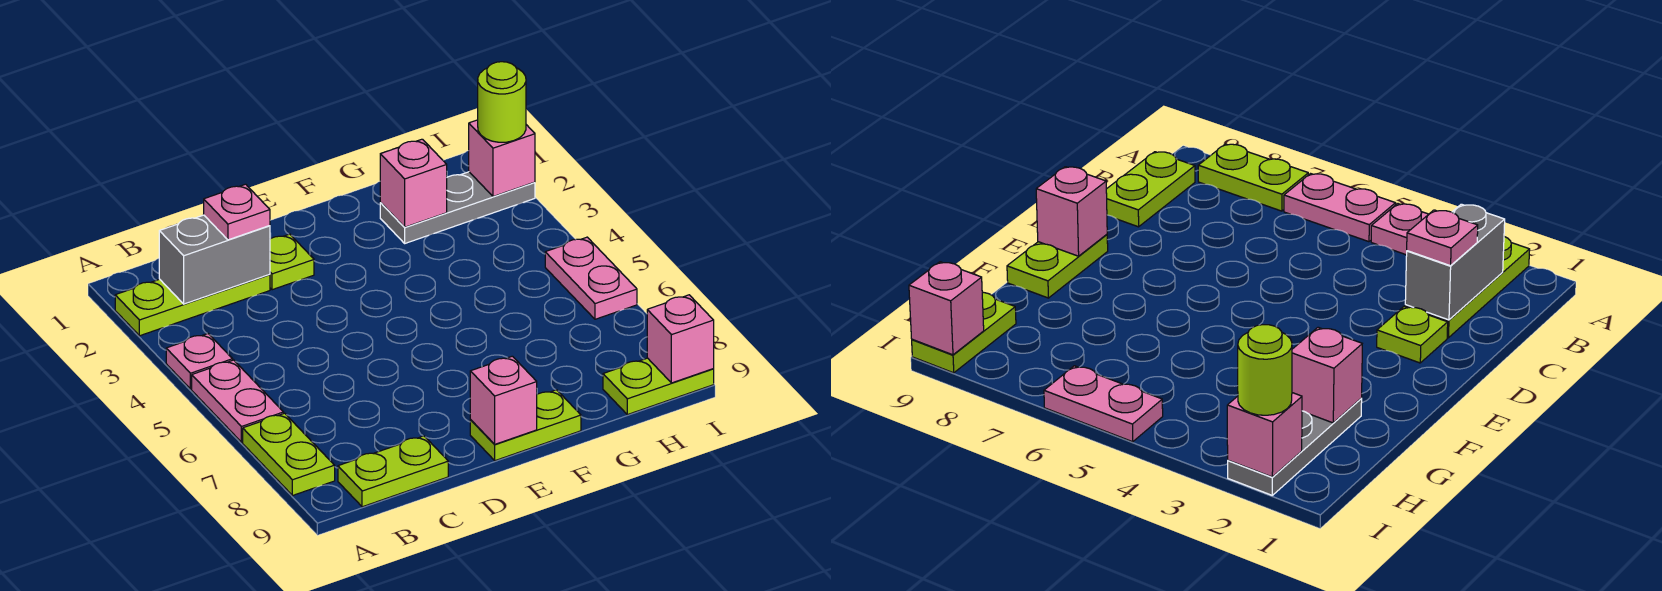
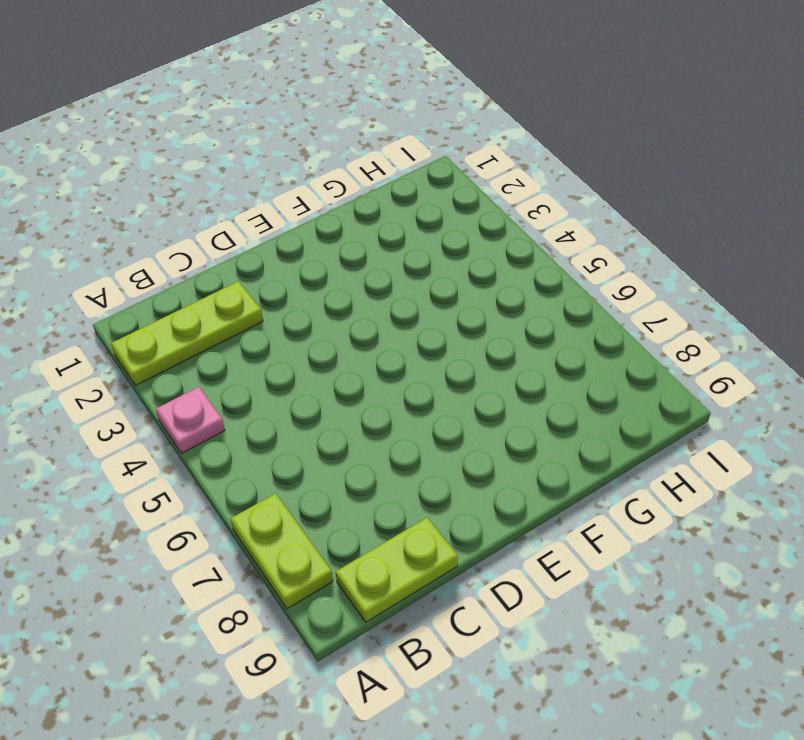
none -> pink 1x2 plate [192,360,284,442]
none -> lime 1x1 plate [270,234,314,290]
none -> lime 1x2 plate [470,390,581,461]

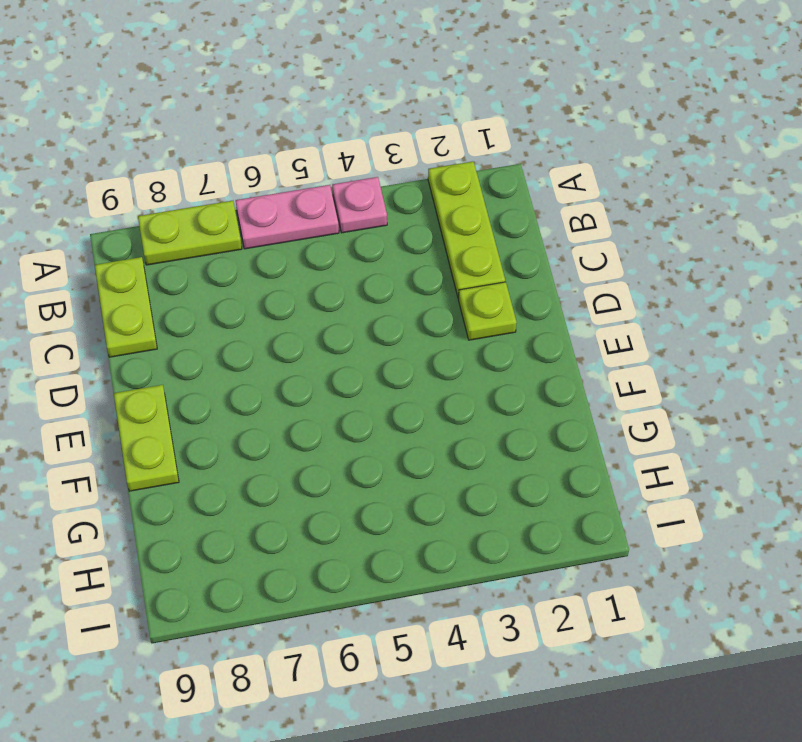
none -> grey 1x3 plate [380,172,535,243]
none -> lime 1x2 plate [603,358,714,415]
none -> pink 1x2 plate [545,237,637,319]

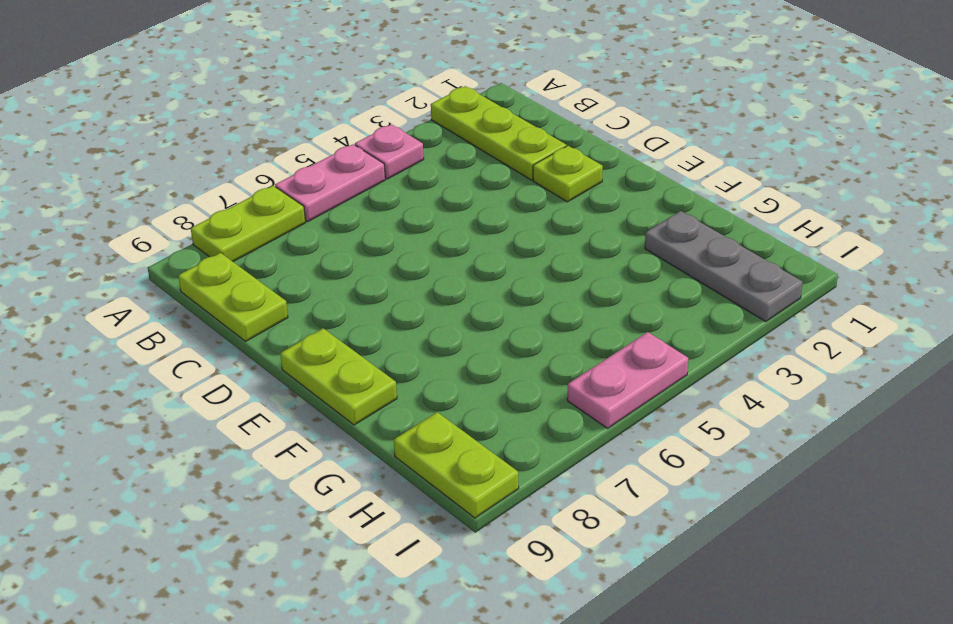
none -> grey 1x2 brick [159,215,270,304]
none -> pink 1x1 brick [470,356,537,444]
none -> pink 1x1 brick [380,139,447,227]

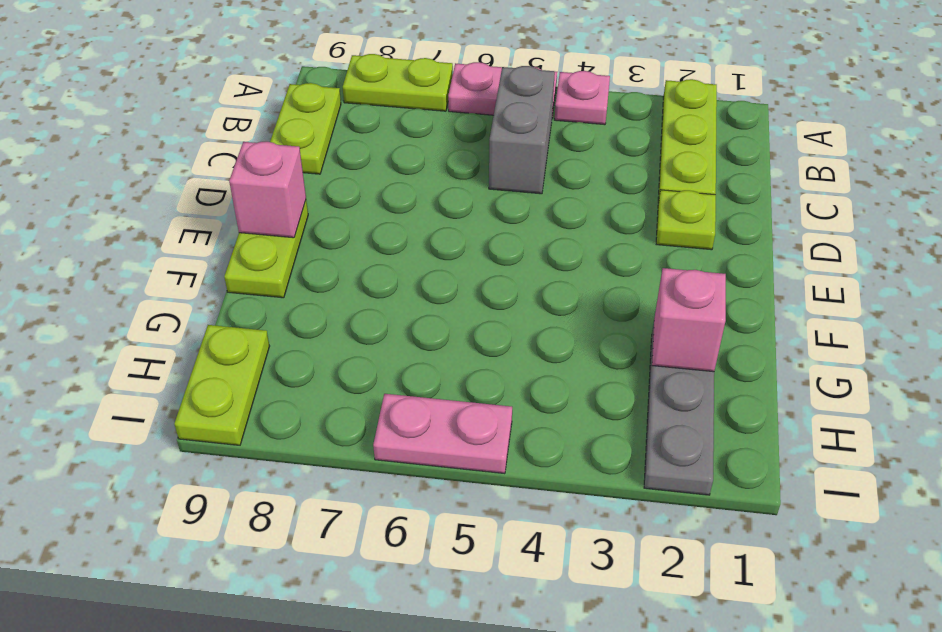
grey 1x2 brick [489,66,555,194] -> grey 1x2 brick moved to [159,215,270,304]
none -> pink 1x1 brick [469,120,535,197]
none -> pink 1x1 brick [647,295,714,383]
none -> pink 1x1 plate [204,184,270,240]

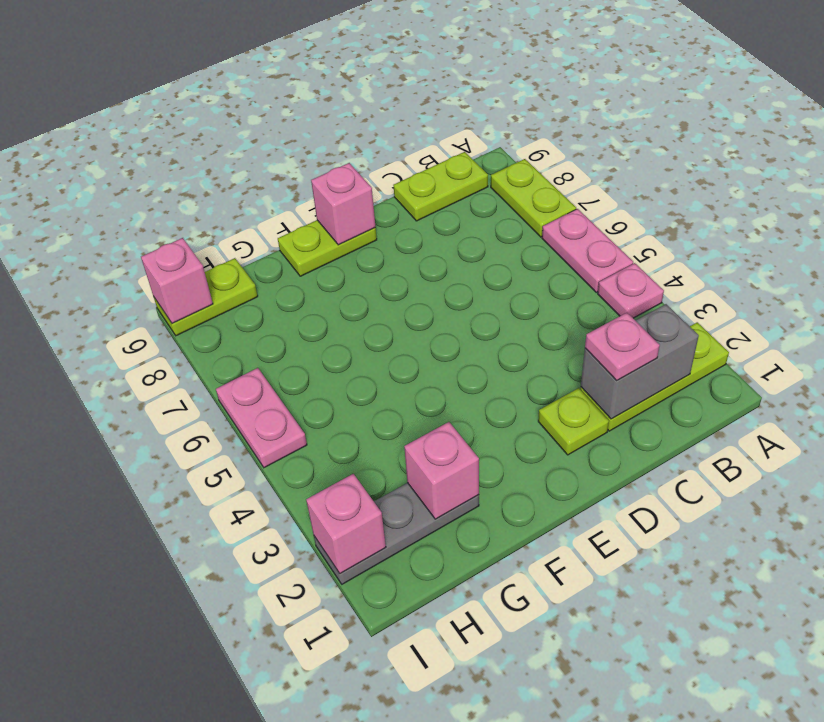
none -> lime 1x1 round brick [478,62,526,142]

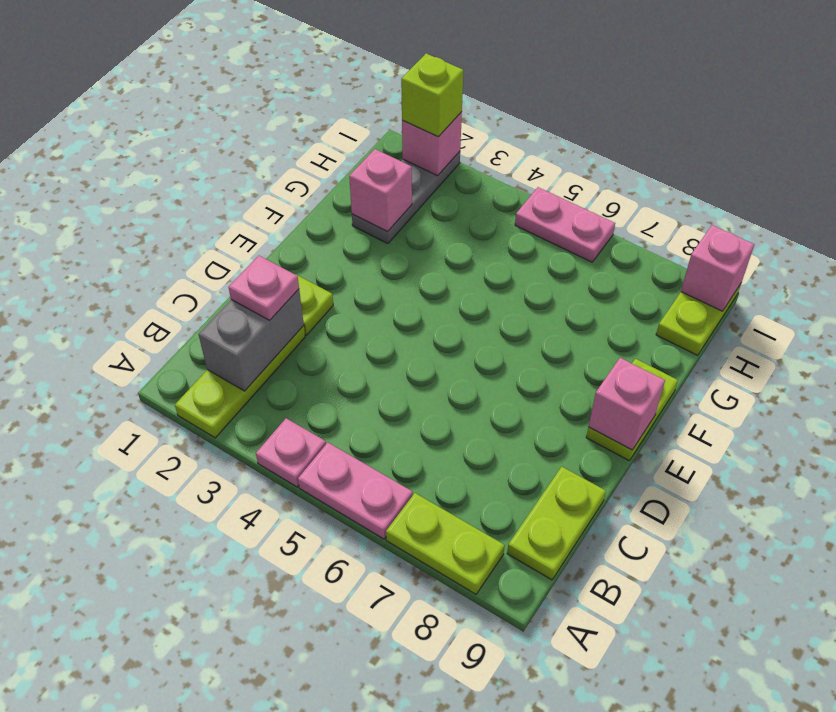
lime 1x1 brick [401,53,463,136] -> lime 1x1 round brick [478,62,526,142]

